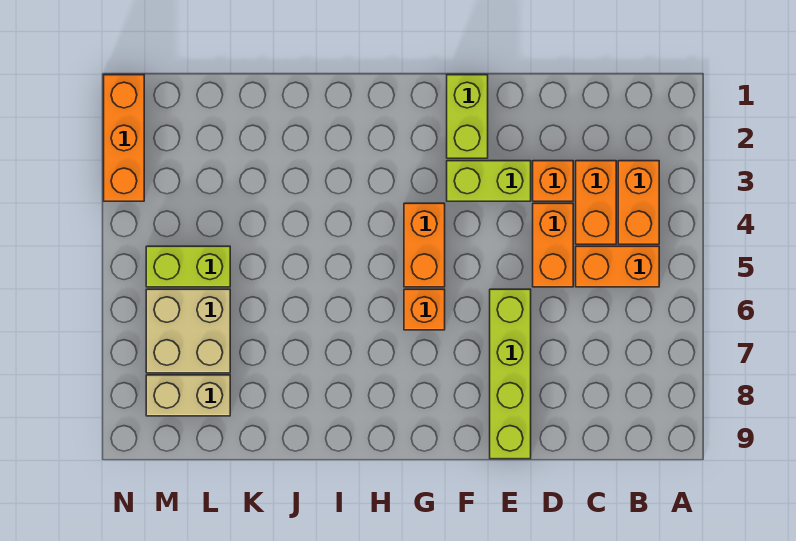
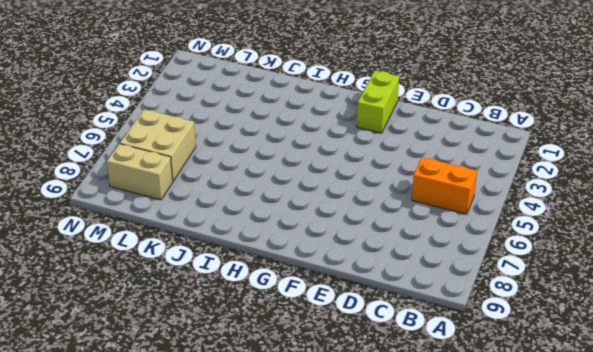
none -> orange 1x2 brick [618,161,659,244]
none -> orange 1x2 brick [576,161,616,244]
none -> orange 1x1 brick [533,161,573,201]

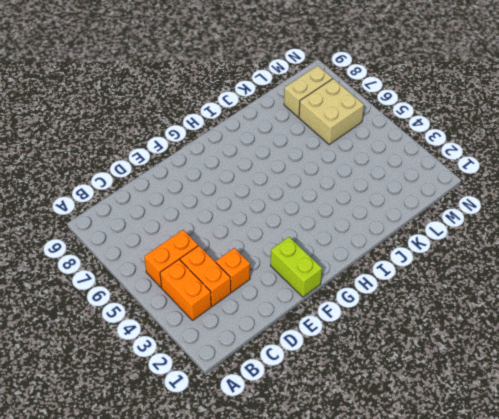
none -> orange 1x2 brick [533,203,573,287]
none -> lime 1x2 brick [447,161,531,201]
none -> lime 1x4 brick [490,289,531,459]

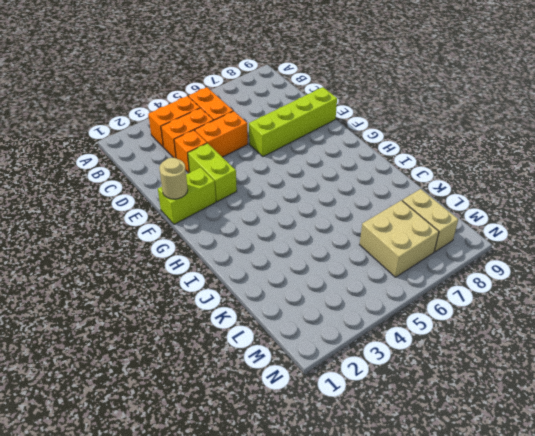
tan 1x1 round brick [159,158,188,199] -> none
none -> orange 1x2 brick [404,203,445,287]
none -> orange 1x1 brick [404,289,445,330]
none -> lime 1x2 brick [146,246,230,287]

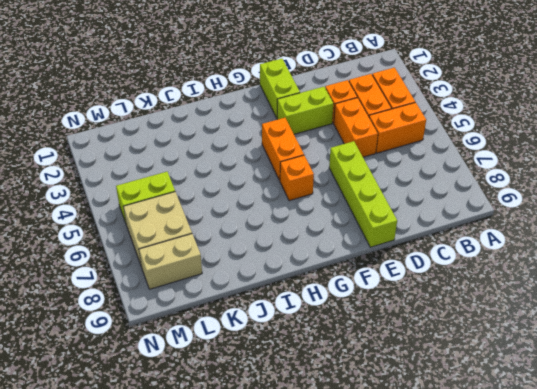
none -> orange 1x3 brick [104,75,144,201]

